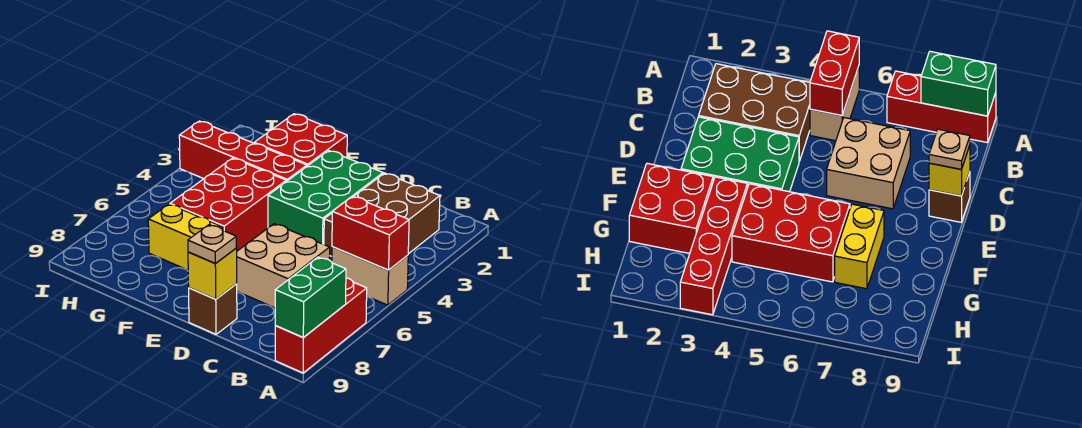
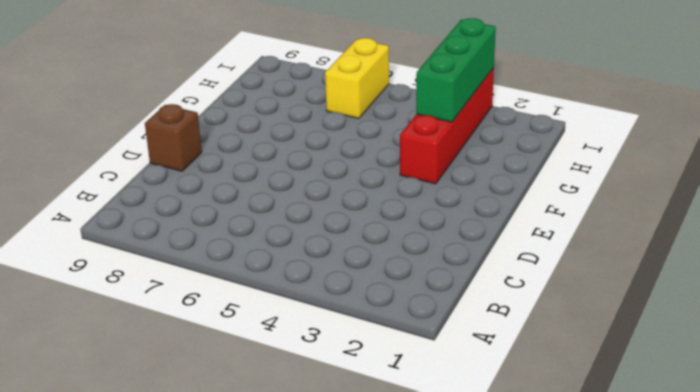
green 1x3 brick [416,18,496,122] -> none
yellow 1x2 brick [325,38,389,118] -> yellow 1x2 brick moved to [148,204,223,270]
none -> tan 1x2 brick [332,247,408,305]
none -> red 1x3 brick [275,278,367,373]
none -> brown 2x3 brick [324,173,440,256]

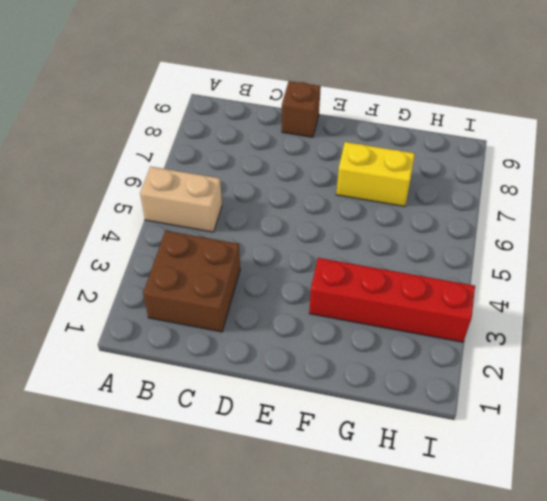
brown 2x2 brick [143,231,240,332] -> brown 2x3 brick [324,173,440,256]
none -> red 1x3 brick [275,278,367,373]
none -> tan 2x2 brick [237,224,330,308]
none -> green 2x3 brick [268,151,383,244]

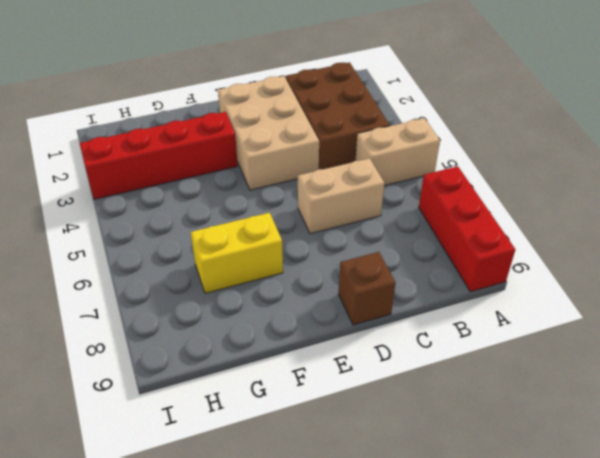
tan 1x2 brick [298,158,384,234] -> tan 2x2 brick [237,224,330,308]
tan 2x3 brick [218,76,319,190] -> green 2x3 brick [268,151,383,244]
none -> red 2x2 brick [254,114,347,166]
none -> red 2x3 brick [170,158,286,251]
none -> red 1x2 brick [332,196,409,270]

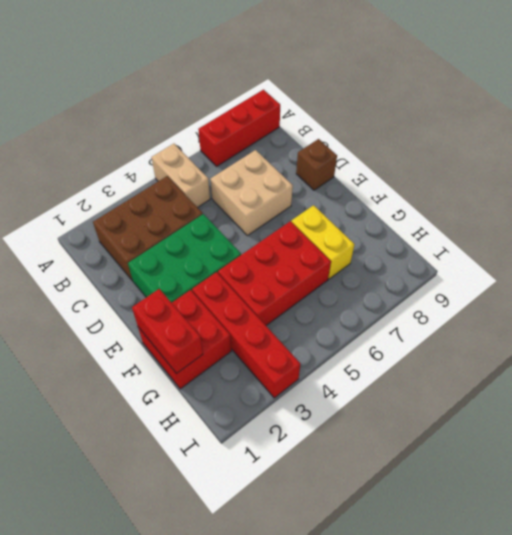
red 1x2 brick [132,289,203,374] -> red 1x2 brick moved to [332,196,409,270]
none -> green 1x2 brick [275,257,346,337]
none -> yellow 1x1 brick [188,248,237,299]
none -> tan 1x1 plate [188,225,237,264]

